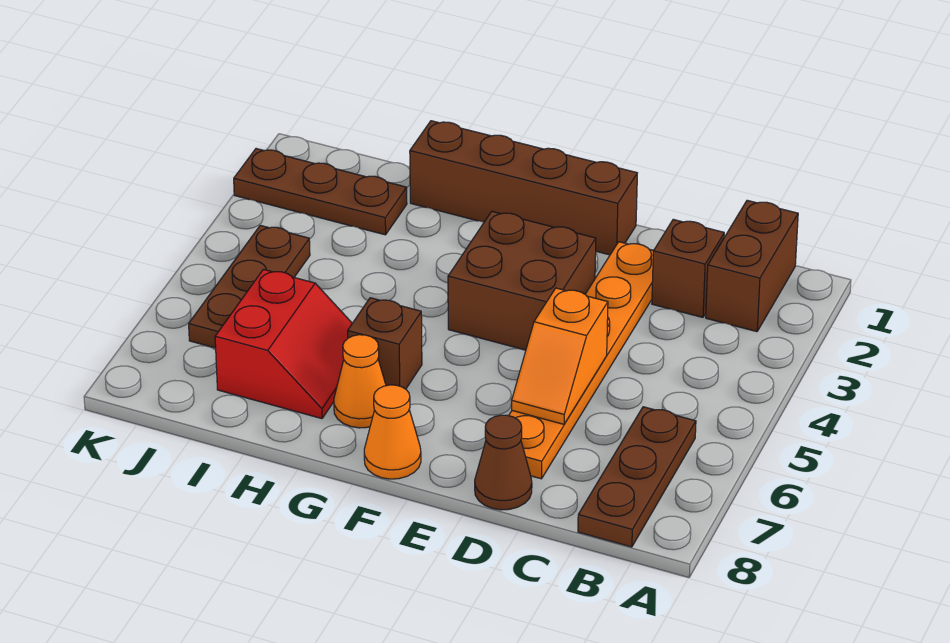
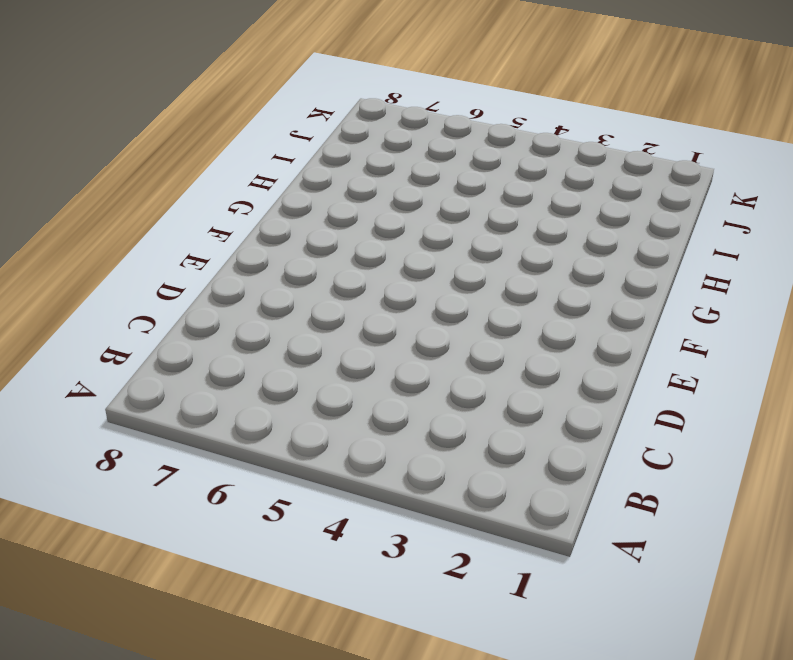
none -> brown 1x2 brick [706,200,798,332]
none -> brown 1x3 plate [578,407,696,547]
none -> brown 1x1 brick [652,219,724,317]

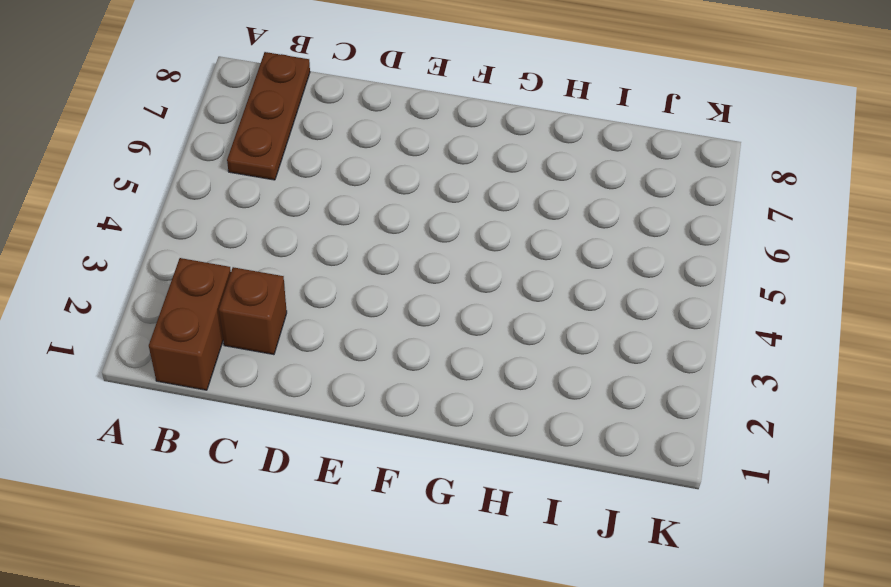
none -> orange 1x6 plate [509,242,653,479]
none -> brown 1x1 cone [475,415,532,510]
none -> brown 1x4 brick [410,121,637,255]

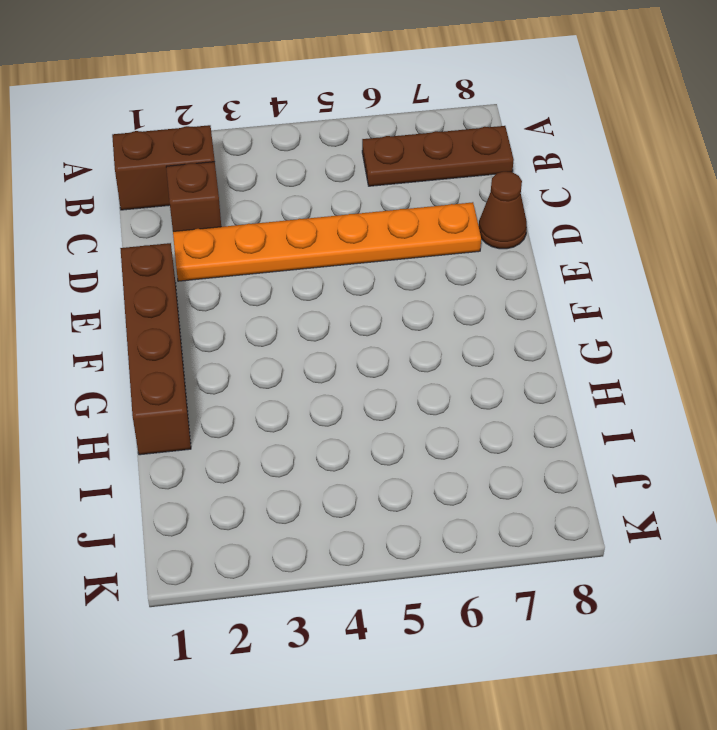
none -> brown 2x2 brick [448,211,596,350]
none -> orange 1x1 cone [364,385,421,479]
none -> brown 1x1 brick [348,298,422,389]

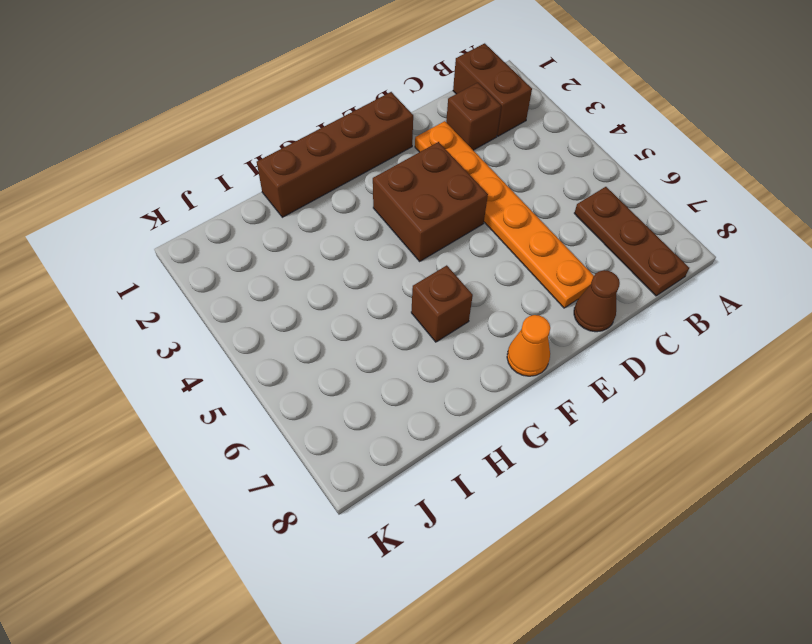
none -> orange 1x1 cone [334,335,386,428]
none -> red 2x2 slope [215,269,352,419]
none -> brown 1x3 plate [234,149,407,235]

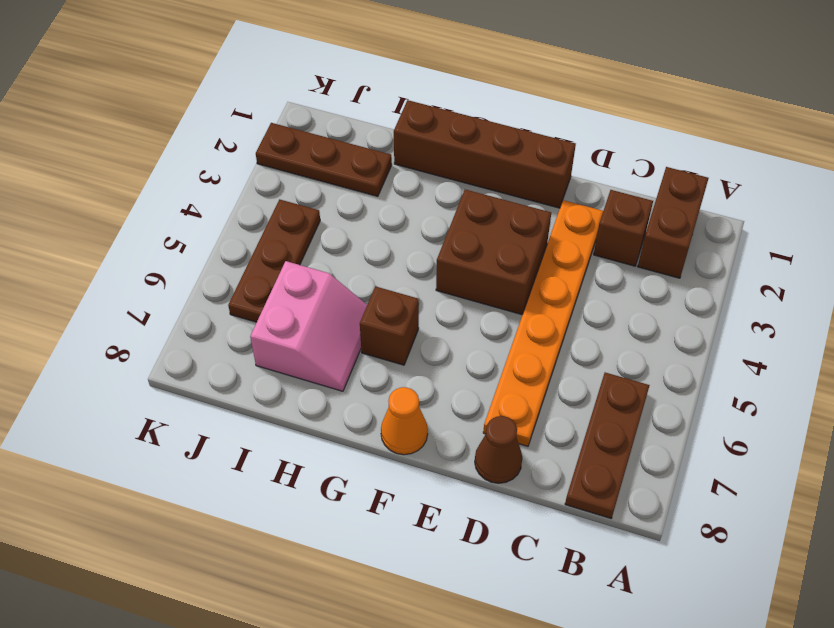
pink 2x2 slope [250,261,367,391] -> red 2x2 slope [215,269,352,419]
none -> orange 1x1 cone [334,335,386,428]
none -> orange 1x2 slope [512,288,608,424]

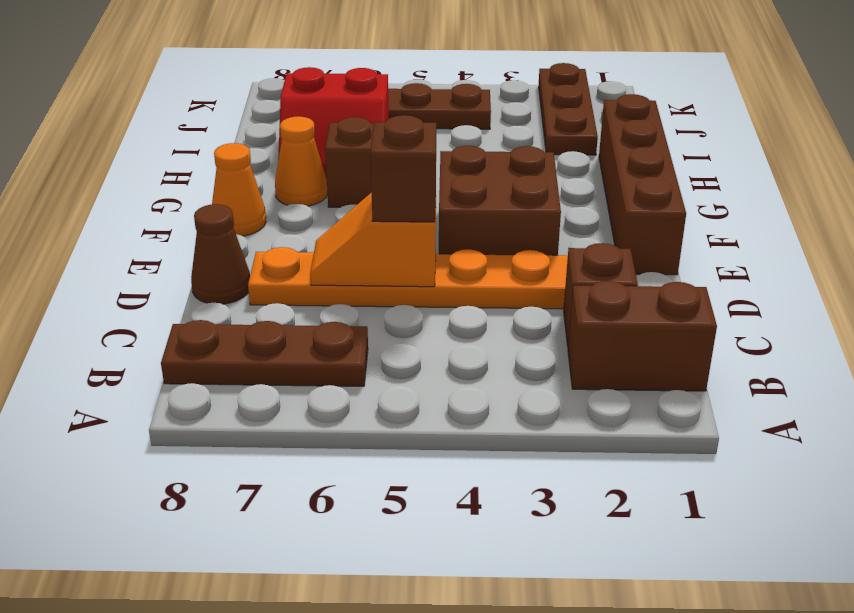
brown 1x1 brick [370,115,436,222] -> none

